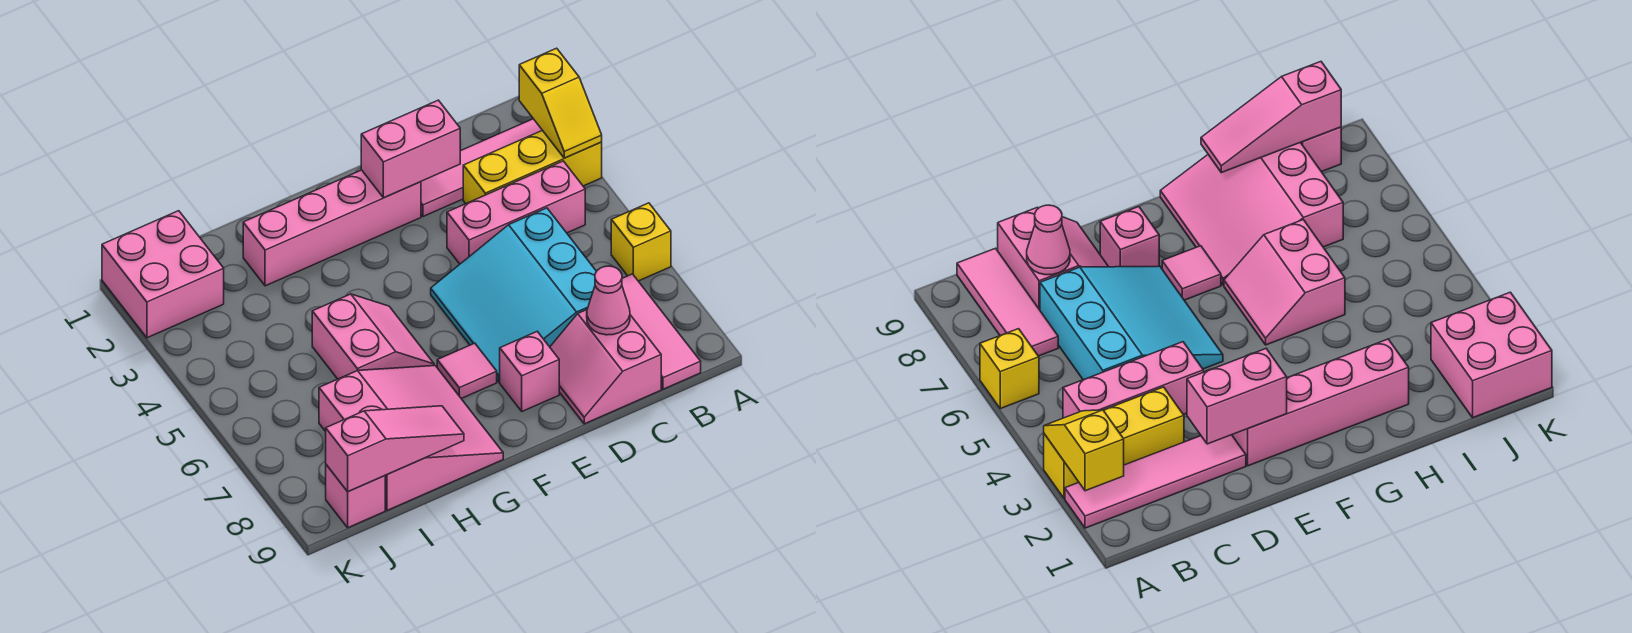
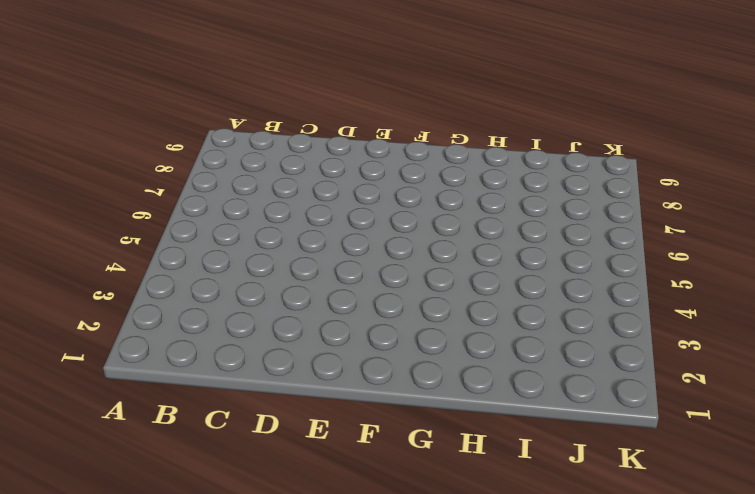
none -> pink 1x4 tile [421,119,542,217]
none -> yellow 1x3 brick [463,130,602,204]
none -> yellow 1x1 brick [611,203,671,281]

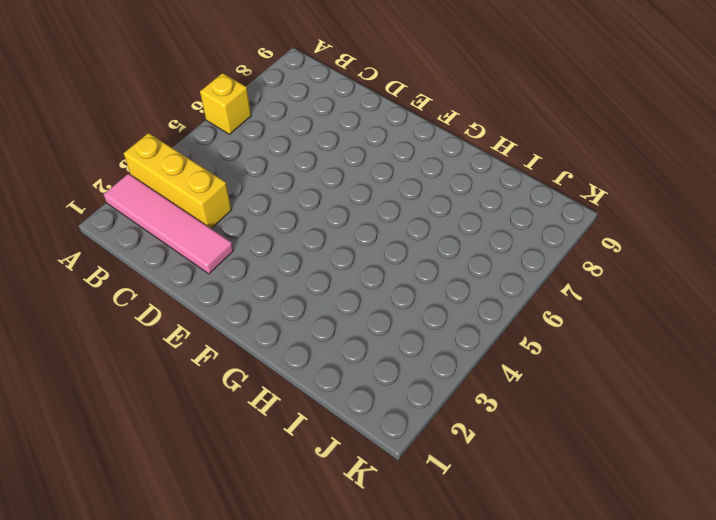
none -> pink 1x3 brick [447,161,585,264]
none -> pink 1x3 tile [622,274,701,389]
none -> cyan 3x3 slope [431,208,596,382]

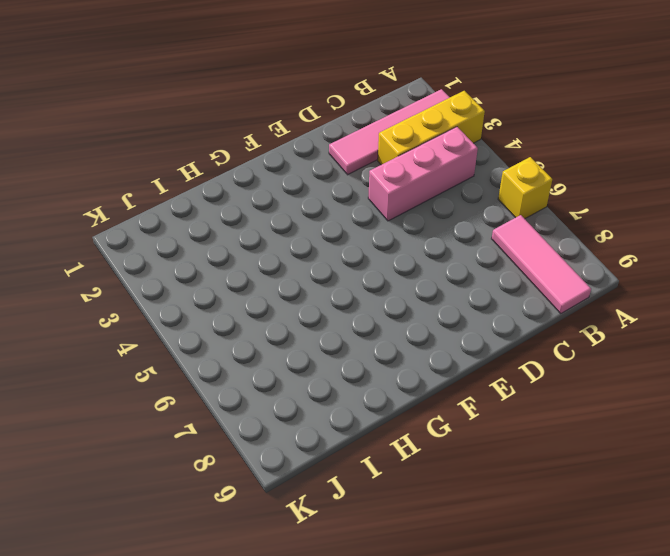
none -> cyan 3x3 slope [431,208,596,382]
none -> pink 2x2 slope [550,310,661,424]
none -> pink 1x4 brick [243,170,421,286]

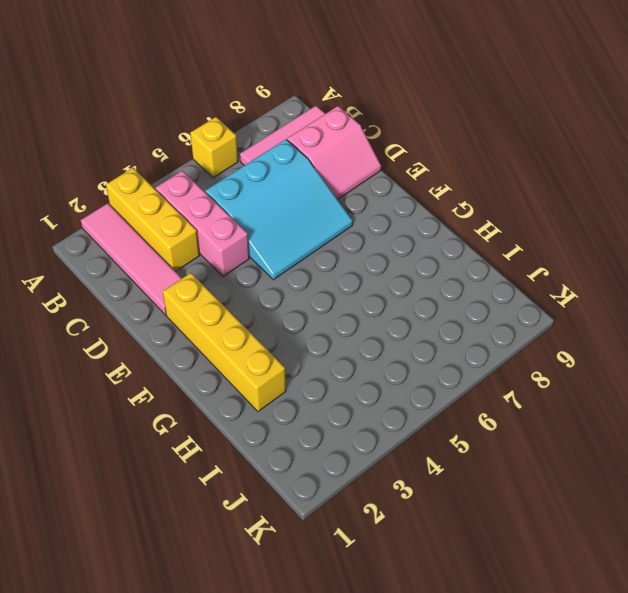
yellow 1x4 brick [163,273,286,411] -> pink 1x4 brick [243,170,421,286]
none -> pink 1x1 brick [500,332,559,411]
none -> pink 1x1 tile [437,343,497,399]
none -> pink 2x2 slope [312,294,434,379]

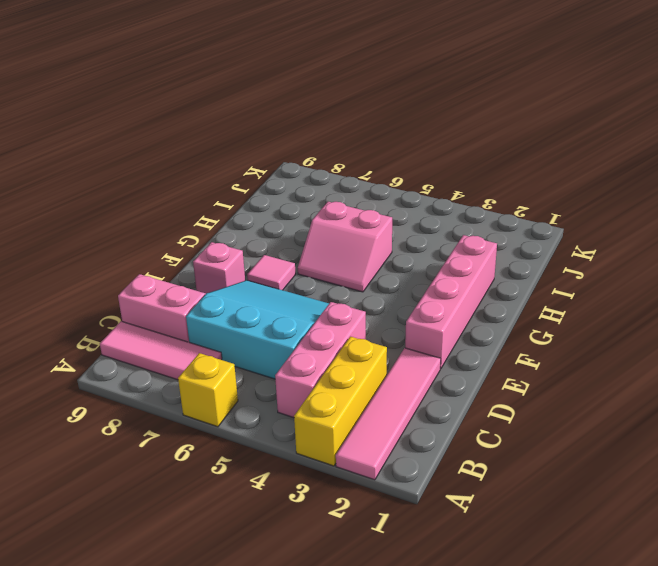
none -> pink 3x3 slope [319,366,503,510]
none -> pink 2x2 brick [102,211,224,338]
none -> pink 1x1 brick [326,465,385,528]

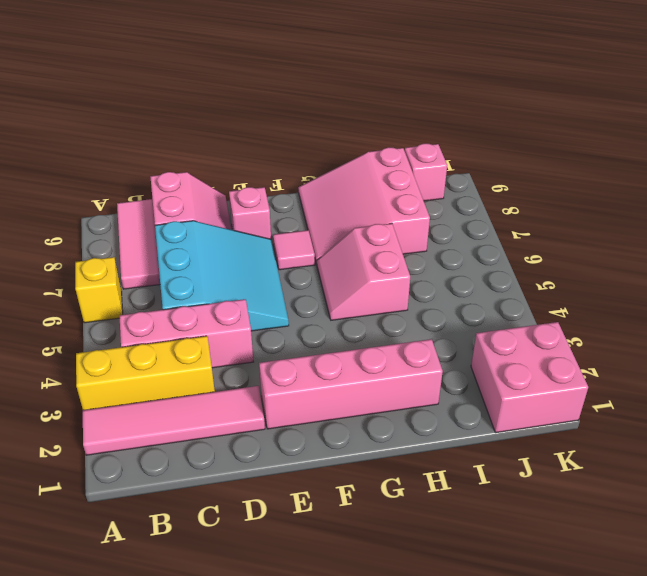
none -> yellow 1x2 slope [519,48,602,158]
none -> pink 1x1 cone [587,266,630,335]
none -> pink 1x2 brick [361,100,460,198]

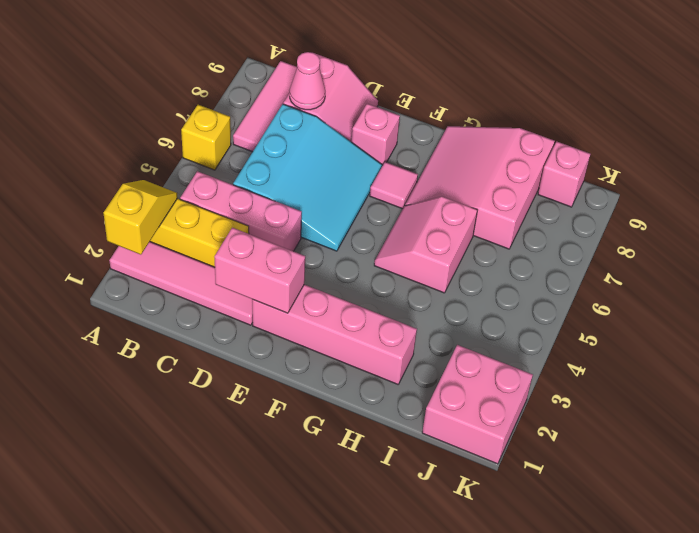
none -> pink 1x3 slope [326,406,464,492]

